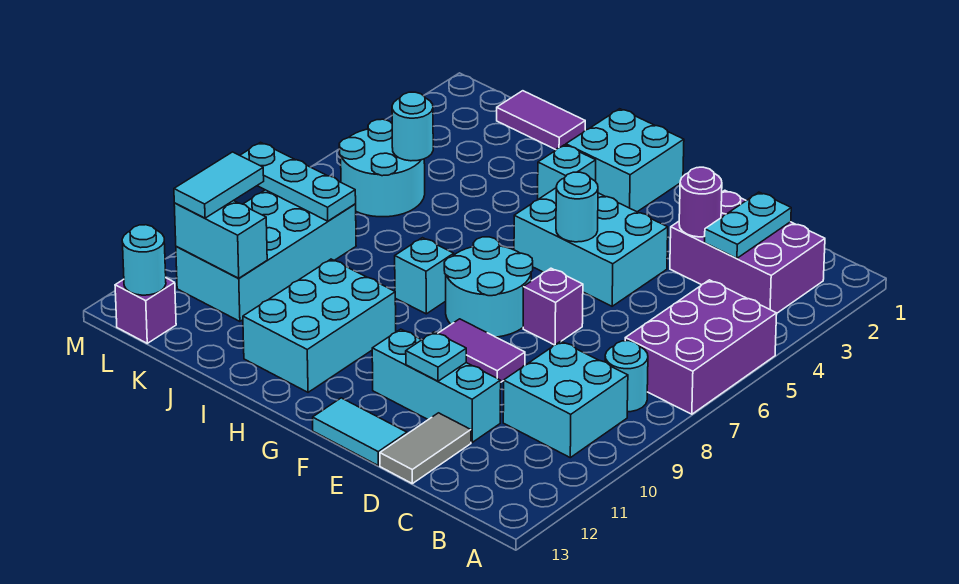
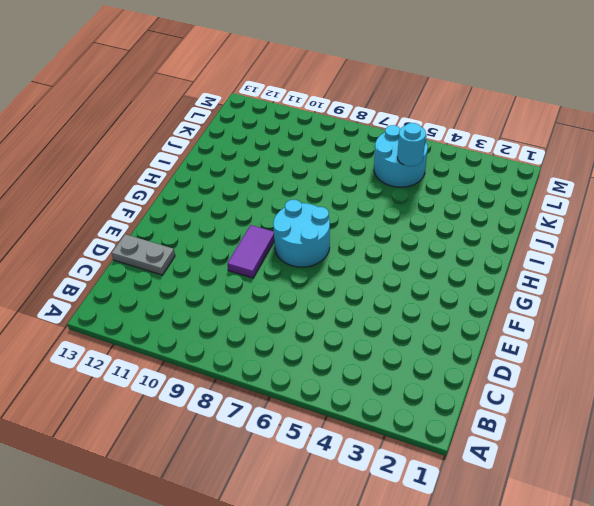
grey 1x2 plate [112,234,175,275] -> grey 1x2 tile [380,413,471,484]
none -> purple 2x3 brick [625,280,777,414]
none -> purple 2x3 brick [670,190,825,313]
none -> cyan 1x1 round brick [605,341,648,412]

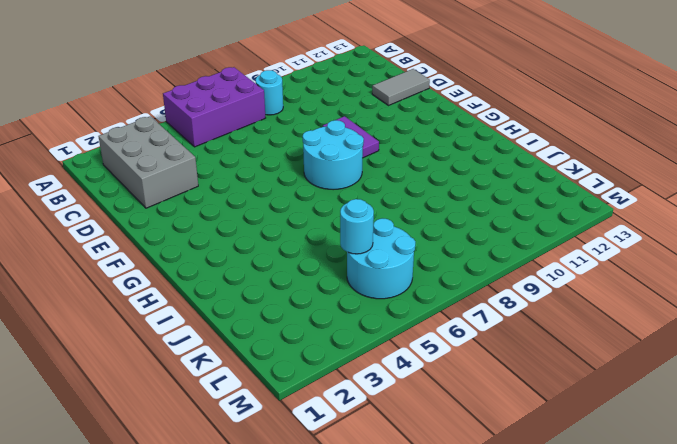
grey 2x3 brick [98,116,198,208] -> purple 2x3 brick [670,190,825,313]
none -> cyan 2x2 brick [503,341,628,458]
none -> cyan 1x3 brick [372,329,501,442]
none -> cyan 2x3 brick [514,188,668,306]

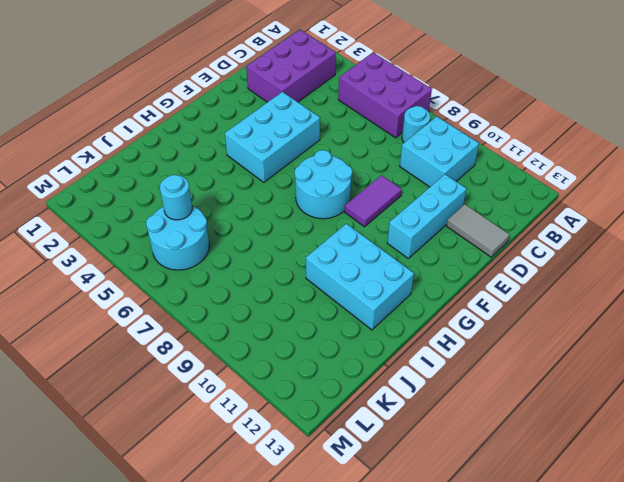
none -> purple 1x1 brick [523,268,583,345]
none -> cyan 1x2 tile [313,398,407,466]
none -> cyan 2x2 brick [566,109,684,212]

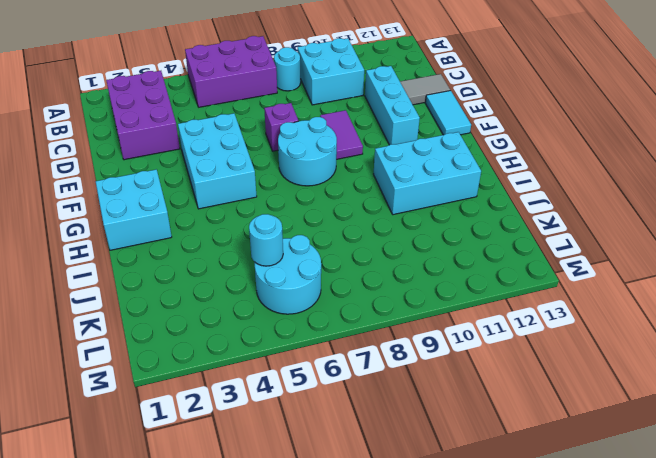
none -> cyan 1x1 brick [538,145,596,199]
none -> cyan 1x1 brick [395,238,454,314]
none -> purple 1x2 tile [497,91,585,150]

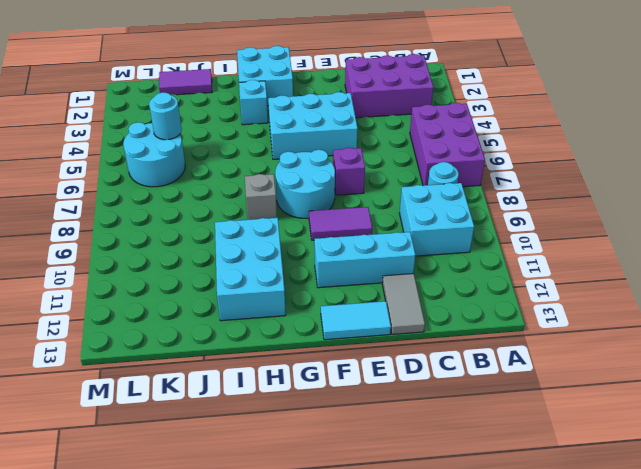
grey 1x1 brick [245,174,277,220] -> cyan 1x1 brick [395,238,454,314]
none -> cyan 2x4 brick [176,190,356,321]
none -> purple 1x1 brick [115,278,176,343]
none -> cyan 1x2 plate [705,192,791,258]

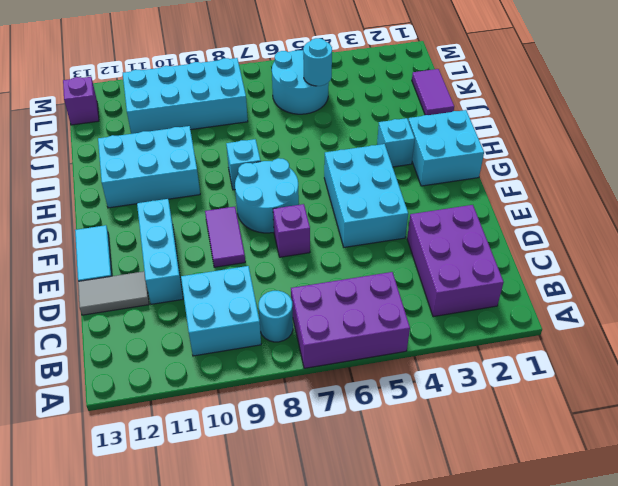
none -> cyan 1x2 plate [705,192,791,258]
none -> purple 1x1 round brick [679,167,722,237]
none -> cyan 1x1 plate [406,332,466,381]

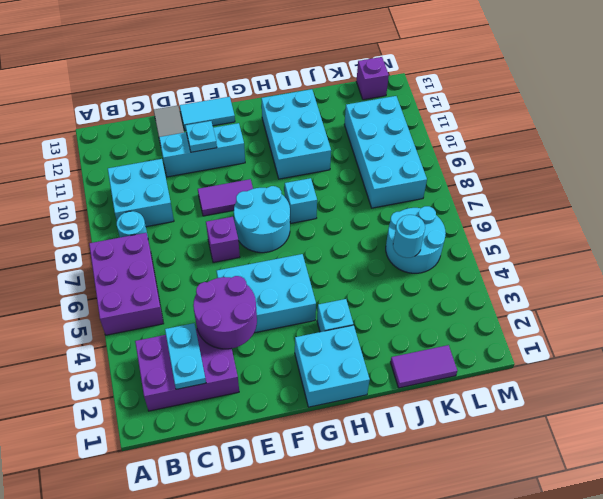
purple 2x2 round brick [193,276,257,349] -> purple 1x1 round brick [679,167,722,237]
none -> cyan 1x1 round brick [556,172,598,242]
none -> cyan 1x3 plate [240,142,356,221]
none -> cyan 1x2 brick [174,201,267,278]

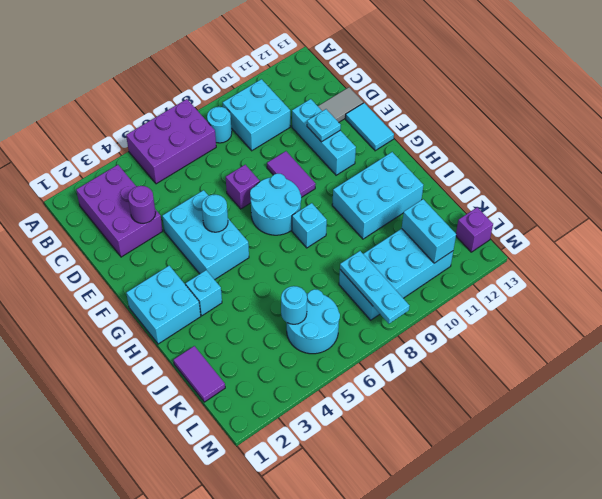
none -> cyan 1x2 plate [705,192,791,258]
none -> cyan 1x1 round brick [122,225,166,295]
none -> cyan 1x2 tile [174,152,264,218]

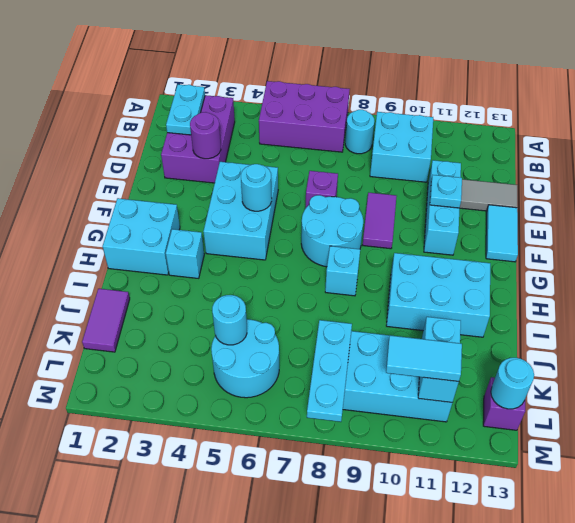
cyan 1x2 plate [166,85,205,135] -> cyan 1x2 plate turned to [705,192,791,258]

